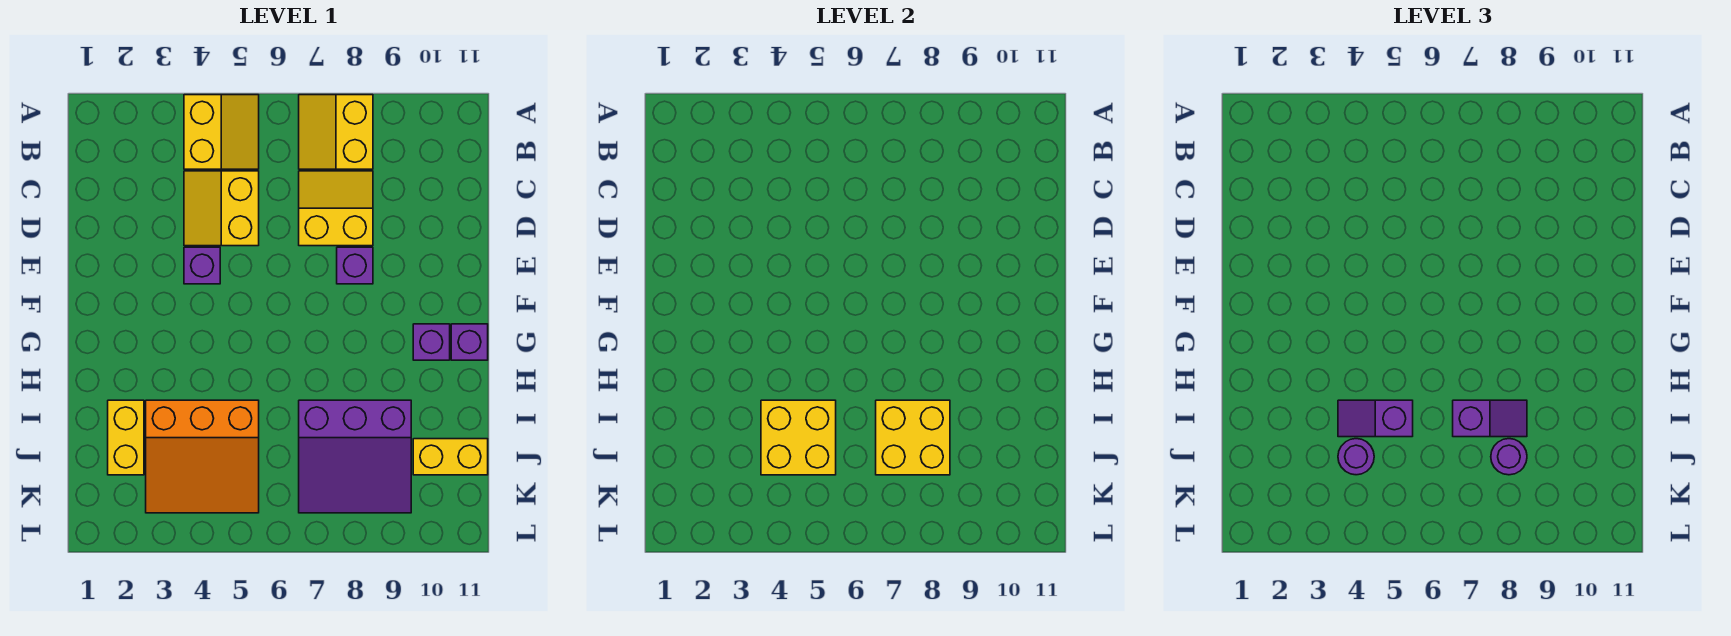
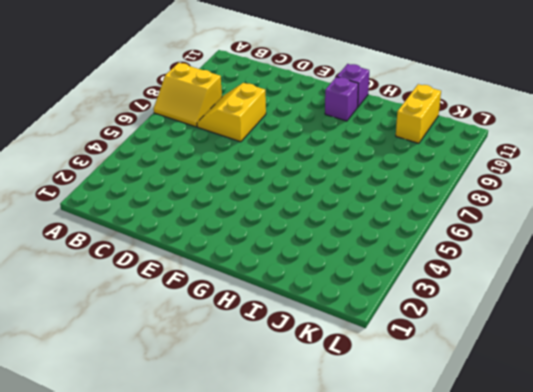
none -> yellow 2x2 slope [184,95,259,169]
none -> yellow 2x2 slope [184,171,259,246]
none -> purple 1x1 brick [184,247,220,284]

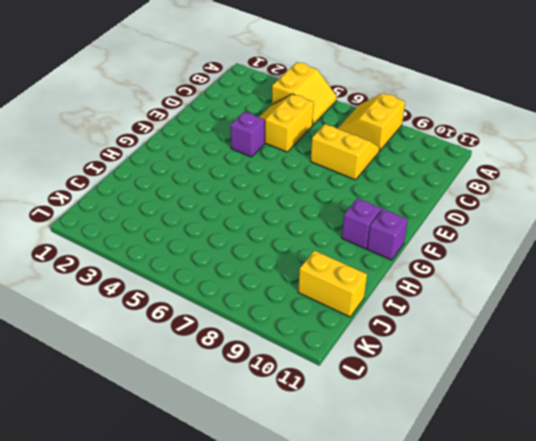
none -> purple 1x1 brick [337,247,373,284]
none -> yellow 1x2 brick [108,400,144,475]
none -> orange 3x3 slope [146,400,259,513]

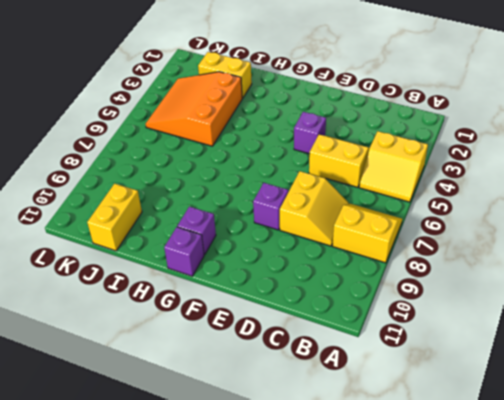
none -> purple 3x3 slope [299,400,411,513]
none -> yellow 2x2 brick [761,400,836,475]
none -> yellow 2x2 brick [876,400,950,475]

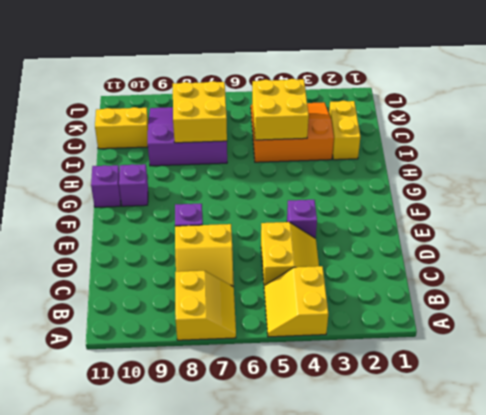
none -> purple 1x2 slope [1338,400,1413,437]
none -> purple 1x2 slope [1453,400,1527,437]
none -> purple 1x1 round brick [1338,439,1374,475]

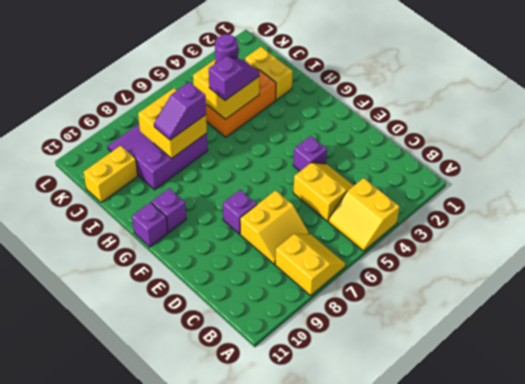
none -> purple 1x1 round brick [1491,439,1527,475]

